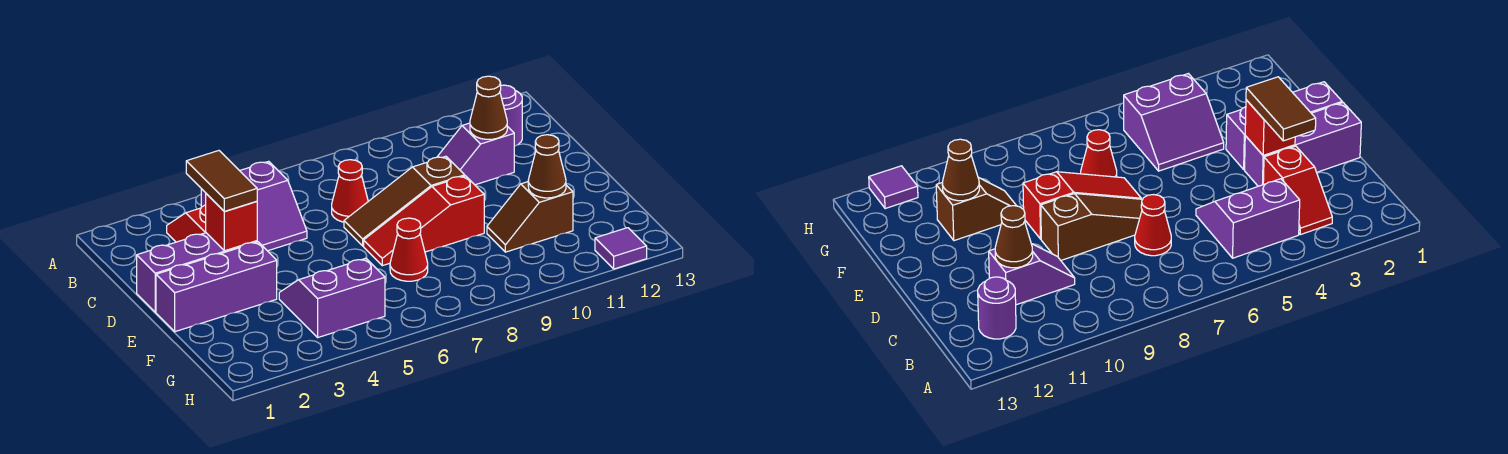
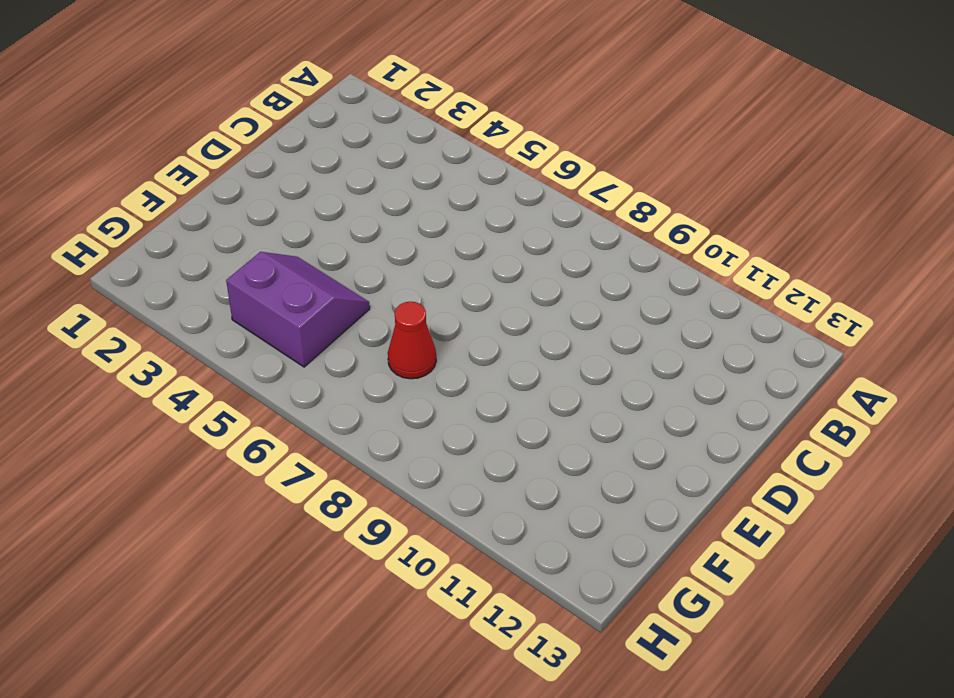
none -> red 1x2 slope [167,205,206,242]
none -> purple 2x2 slope [201,161,307,251]
none -> purple 1x1 round brick [500,85,522,146]

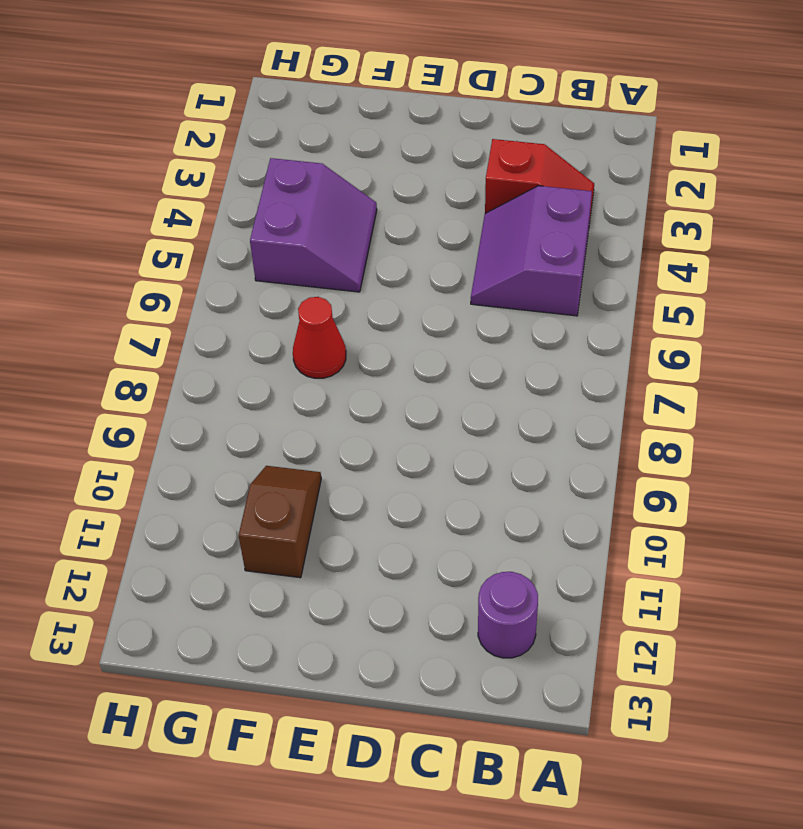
none -> red 1x1 cone [332,160,368,222]
none -> purple 1x2 slope [437,123,514,185]
none -> purple 1x3 brick [137,233,257,312]

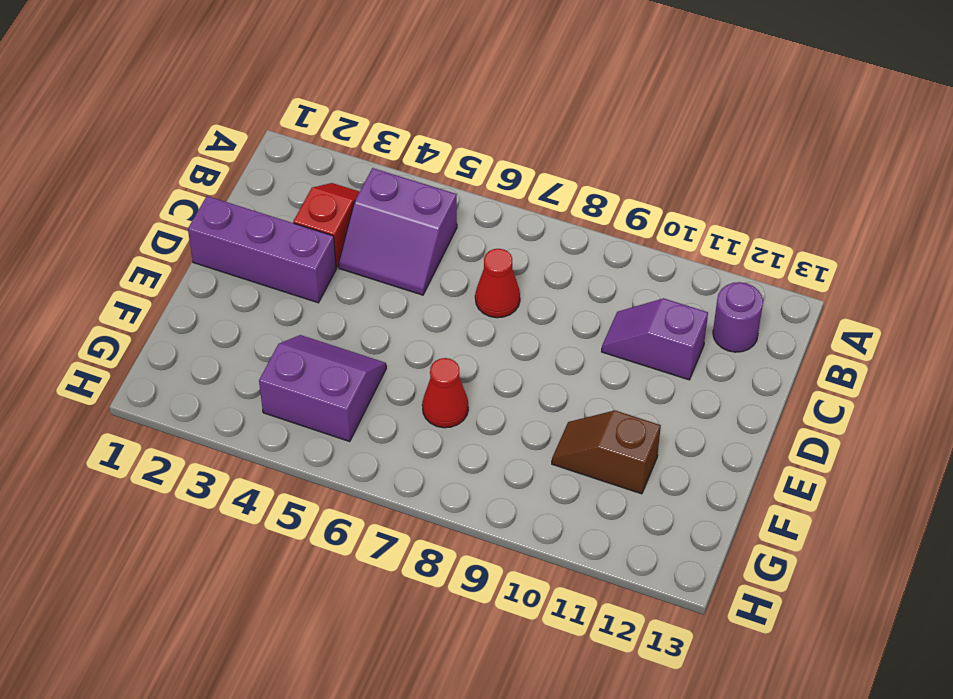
none -> brown 1x3 slope [344,156,465,246]
none -> purple 1x3 brick [156,242,277,332]
none -> red 1x3 slope [364,176,484,266]

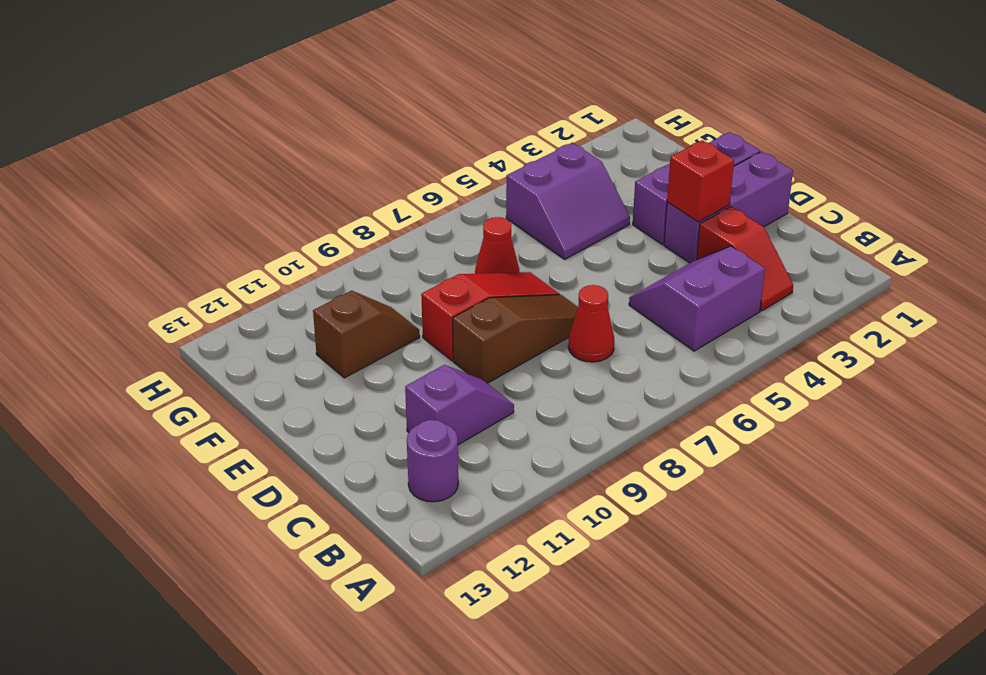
none -> purple 1x1 tile [595,228,647,269]
none -> brown 1x1 cone [470,76,507,139]
none -> brown 1x1 cone [528,135,566,198]

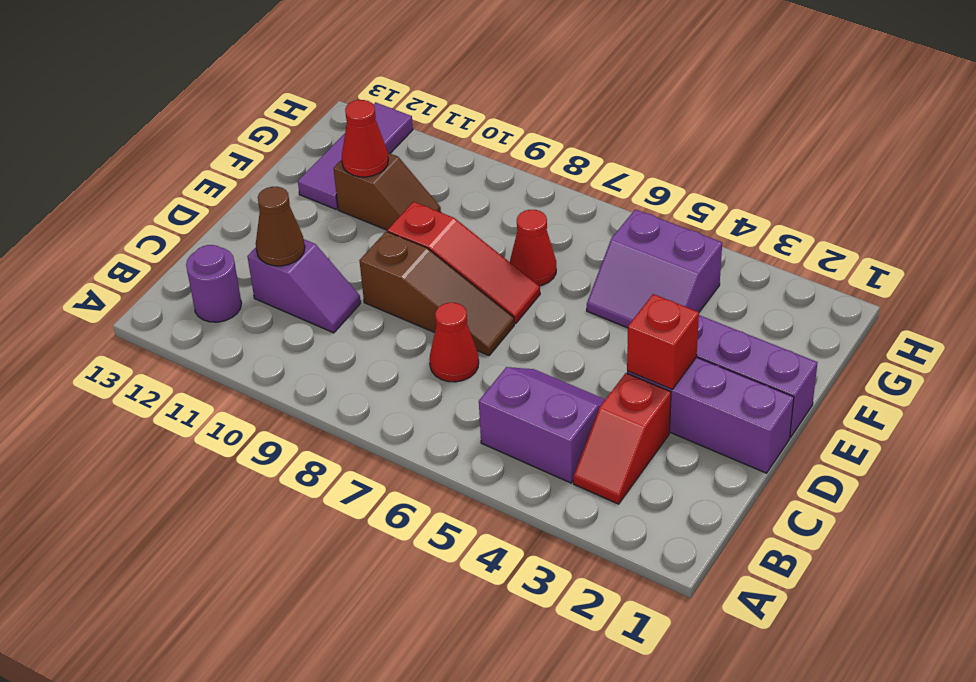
red 1x1 cone [342,100,388,177] -> brown 1x1 cone [528,135,566,198]
purple 1x3 tile [298,102,413,209] -> purple 1x1 tile [595,228,647,269]
none -> brown 1x2 tile [186,151,257,212]

